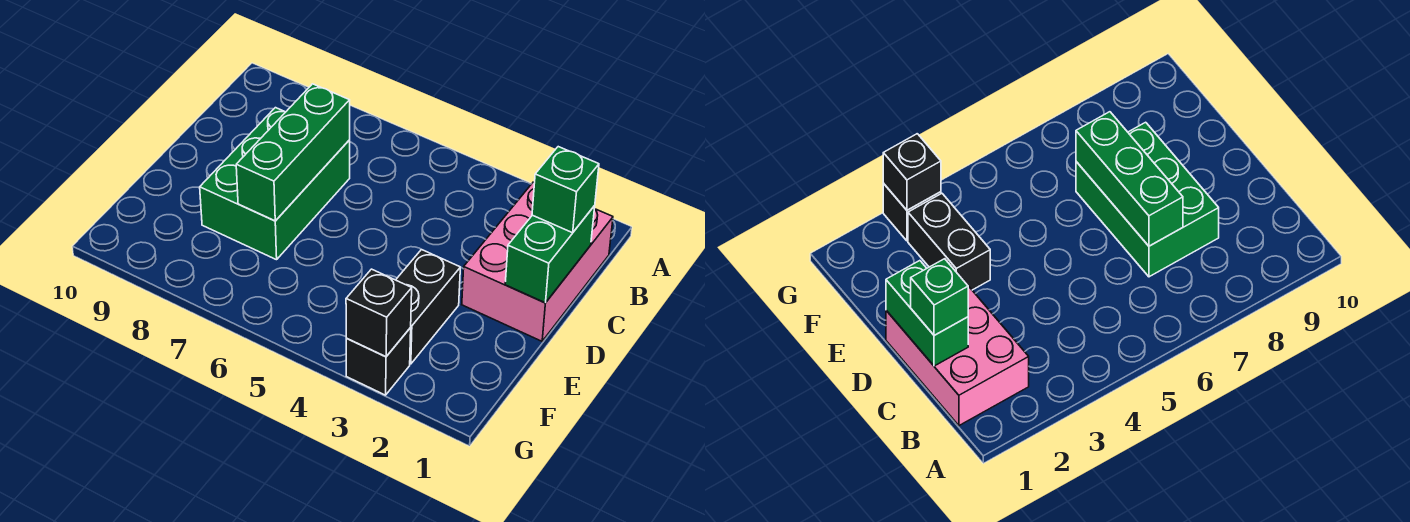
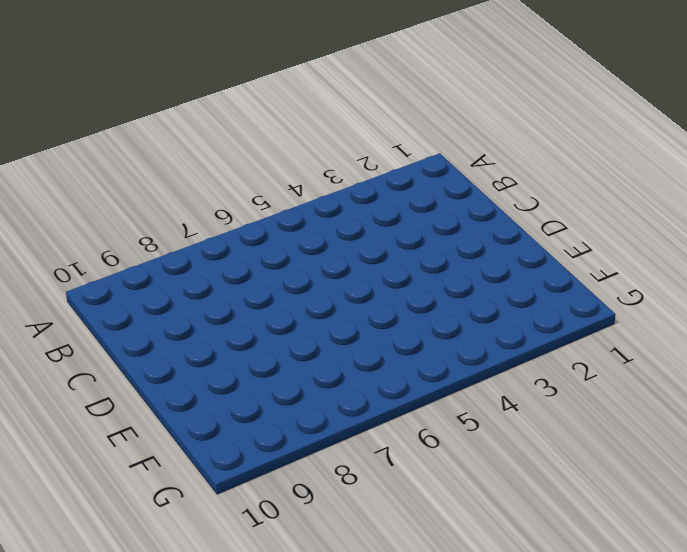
none -> pink 2x3 brick [462,182,613,341]
none -> green 2x3 brick [200,108,350,260]

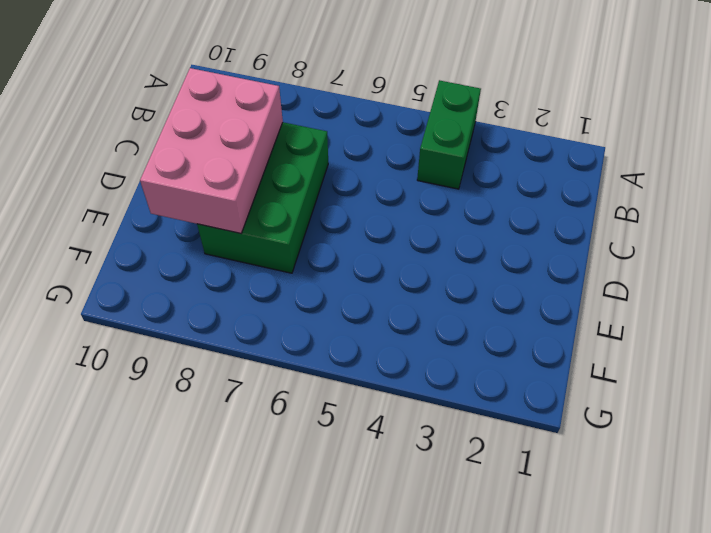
green 1x2 brick [417,80,481,189] -> green 1x2 brick moved to [505,206,595,303]
pink 2x3 brick [140,68,283,233] -> pink 2x3 brick moved to [462,182,613,341]
none -> black 1x2 brick [396,249,460,364]
none -> black 1x1 brick [346,328,411,395]

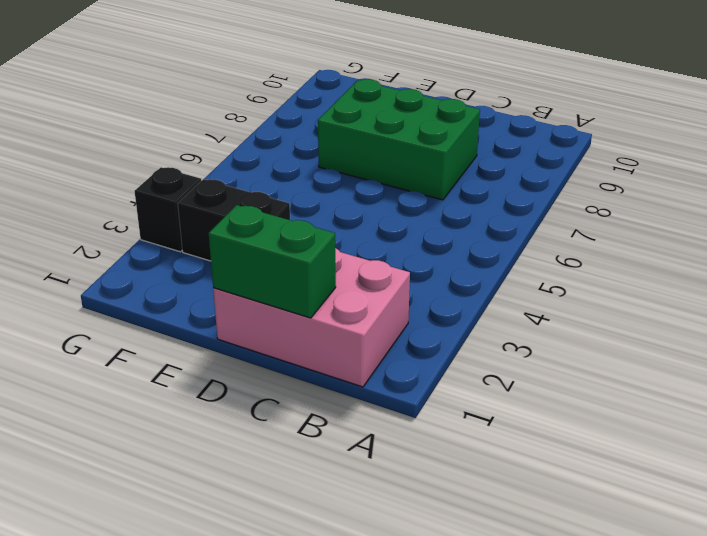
none -> green 1x3 brick [236,84,350,221]
none -> black 1x1 brick [346,269,412,357]

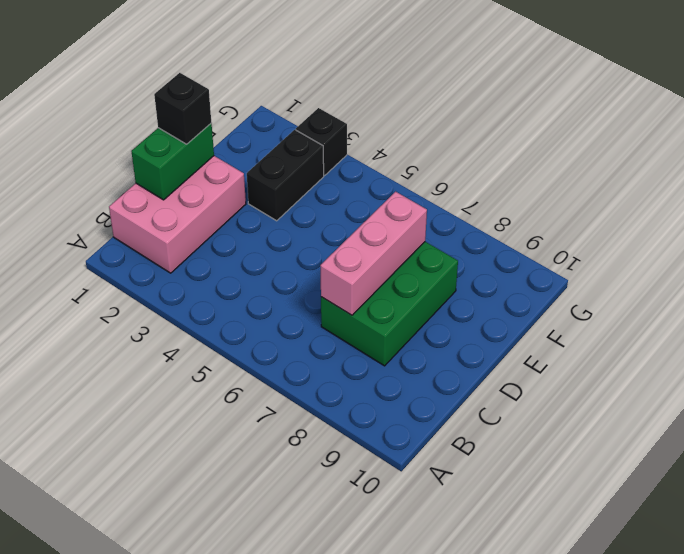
pink 1x3 brick [320,192,427,315] -> green 1x3 brick [236,84,350,221]
black 1x1 brick [154,73,211,144] -> black 1x1 brick moved to [346,269,412,357]
none -> green 1x1 brick [532,147,599,233]

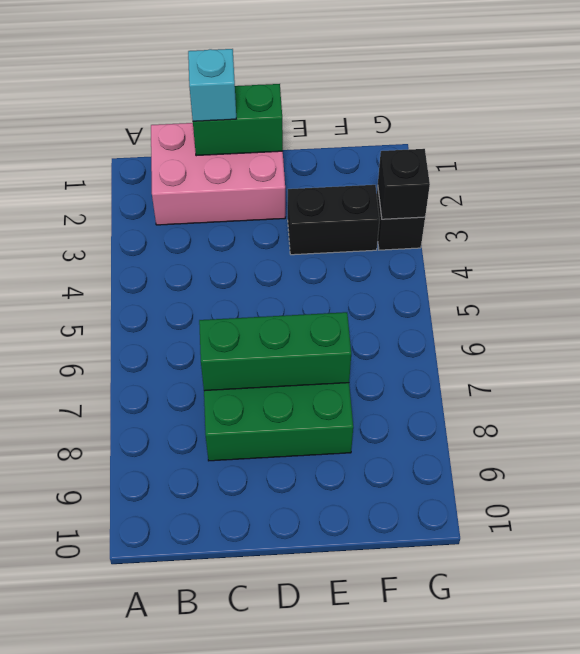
cyan 1x1 brick [188,49,236,121] -> green 1x1 brick [532,147,599,233]

